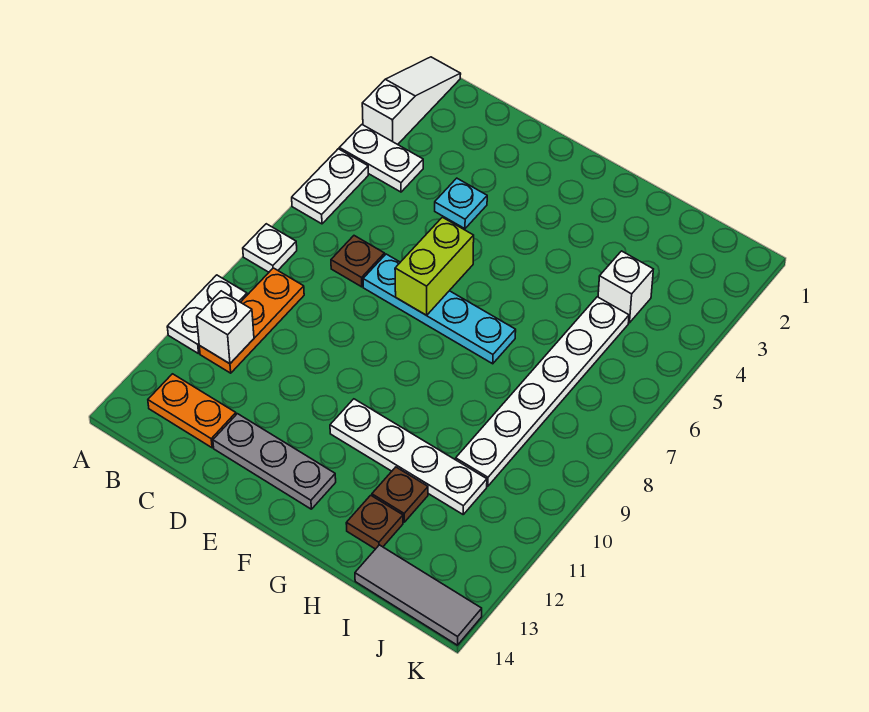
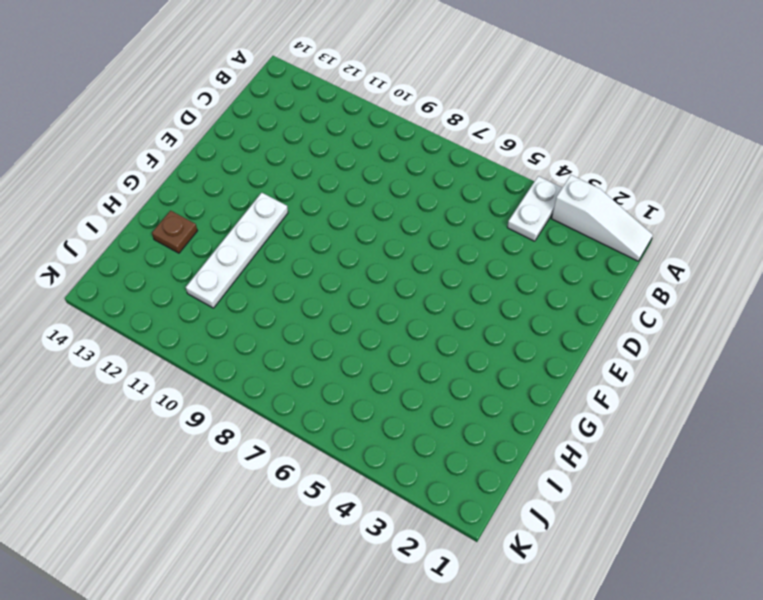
none -> white 1x2 plate [292,149,368,224]
none -> white 1x1 plate [243,224,297,272]
none -> white 1x2 plate [167,275,247,354]

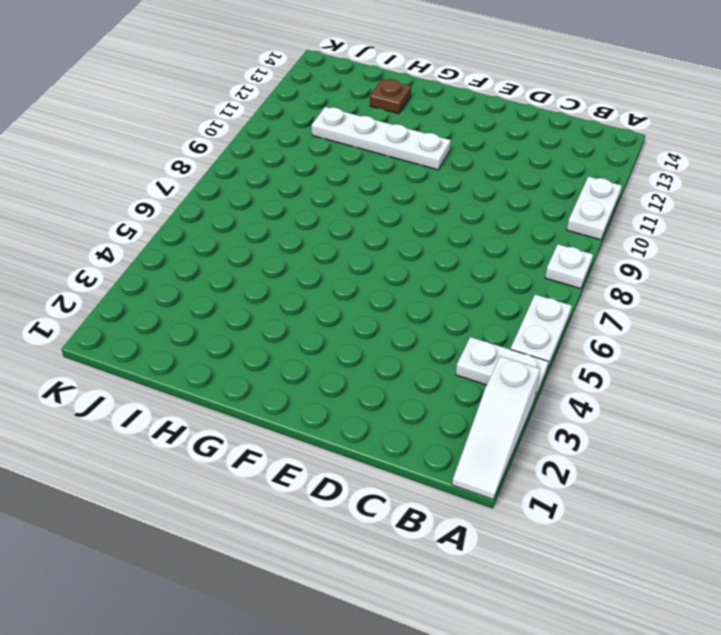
none -> orange 1x3 plate [199,268,304,373]
none -> orange 1x2 plate [148,374,236,448]
none -> brown 1x1 plate [331,236,385,287]

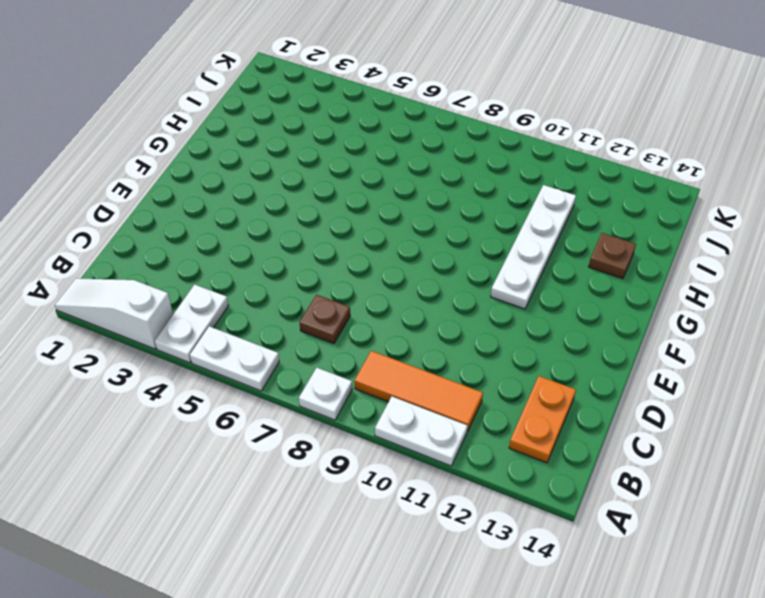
orange 1x3 tile [355,351,483,432] -> orange 1x3 plate [199,268,304,373]
none -> cyan 1x1 plate [435,178,487,229]
none -> cyan 1x4 plate [363,254,516,364]
none -> grey 1x3 plate [213,414,336,509]

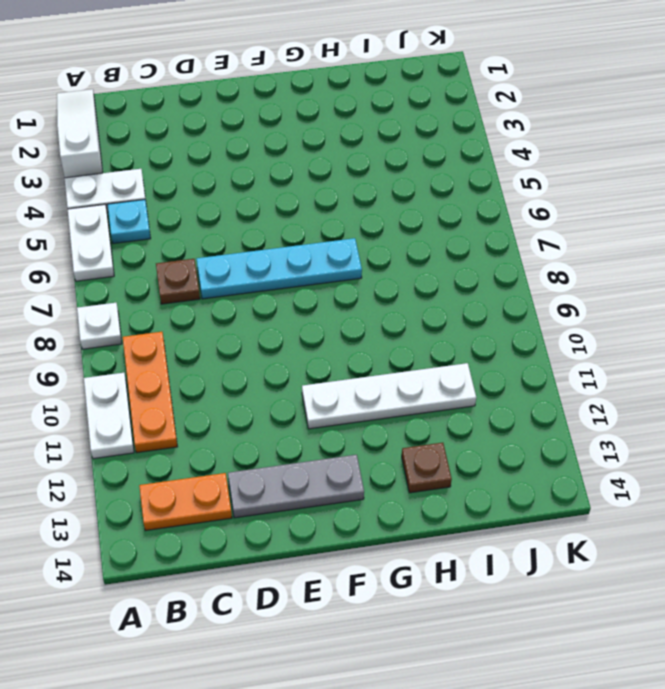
cyan 1x1 plate [108,199,151,244] -> cyan 1x1 plate moved to [435,178,487,229]
none -> brown 1x1 plate [372,467,428,522]
none -> white 1x1 brick [598,251,653,323]
none -> white 1x6 plate [456,297,629,486]

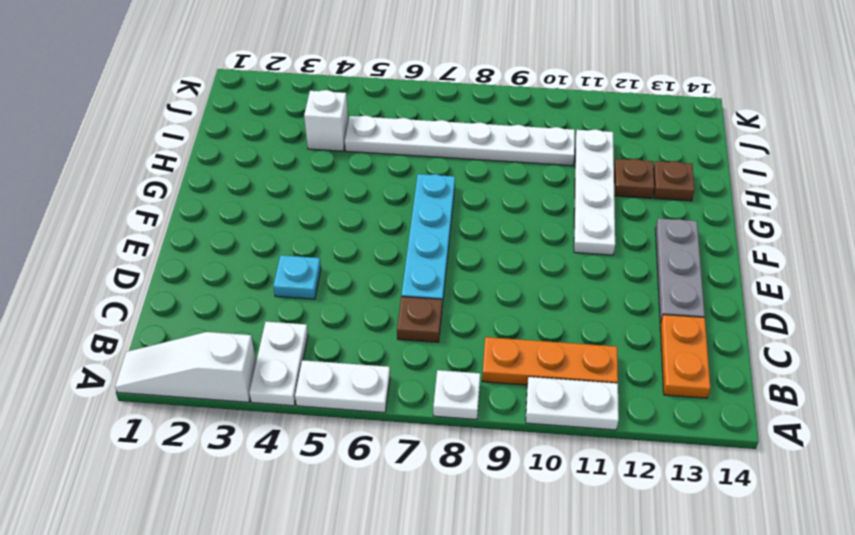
none -> grey 1x3 tile [355,545,482,645]
none -> white 1x1 brick [197,291,254,364]
none -> lime 1x2 brick [395,217,474,315]

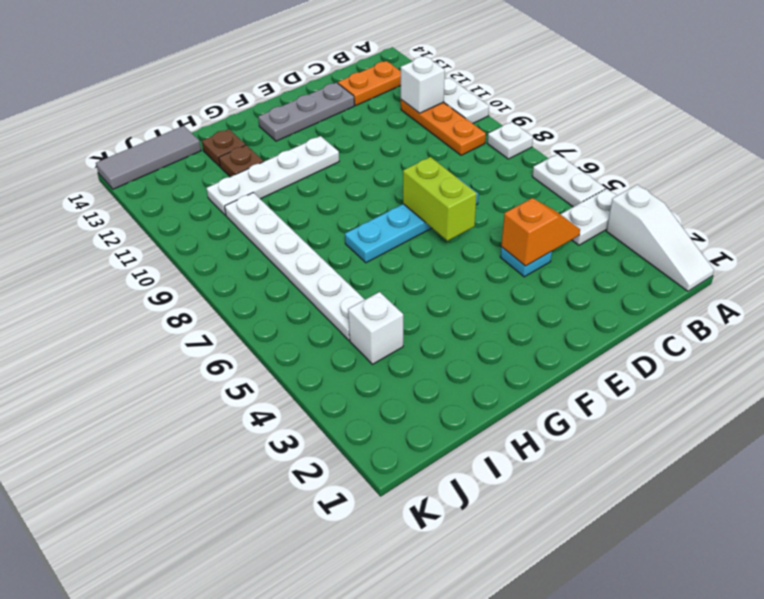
orange 1x2 slope [501,198,580,266] -> none
none -> brown 1x1 plate [331,236,385,287]

